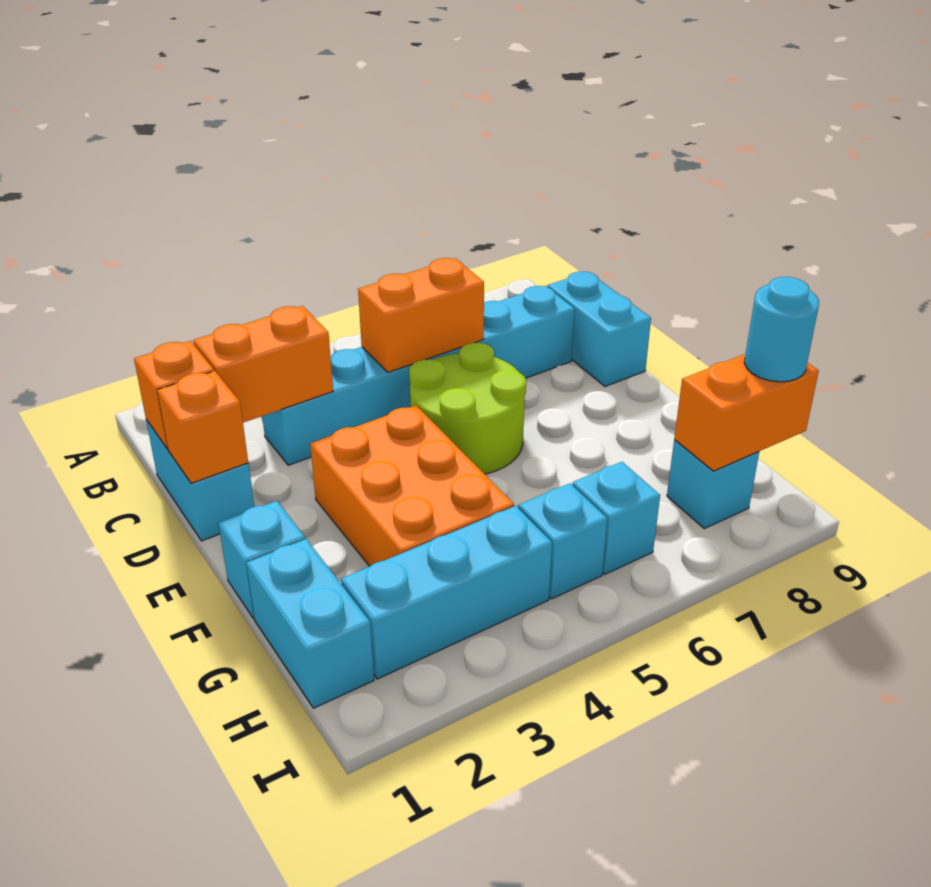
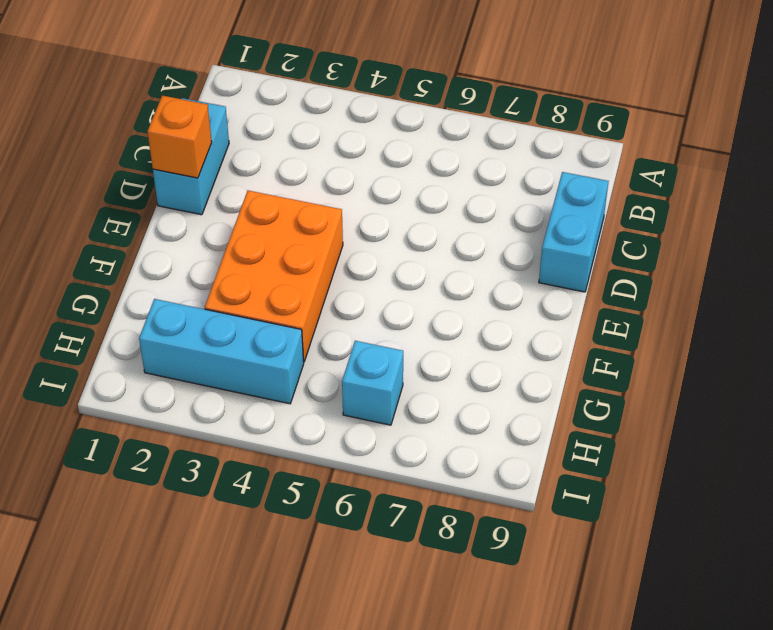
none -> cyan 1x6 brick [262,286,575,465]
none -> lime 2x2 round brick [409,343,526,474]
none -> cyan 1x1 brick [219,501,305,619]

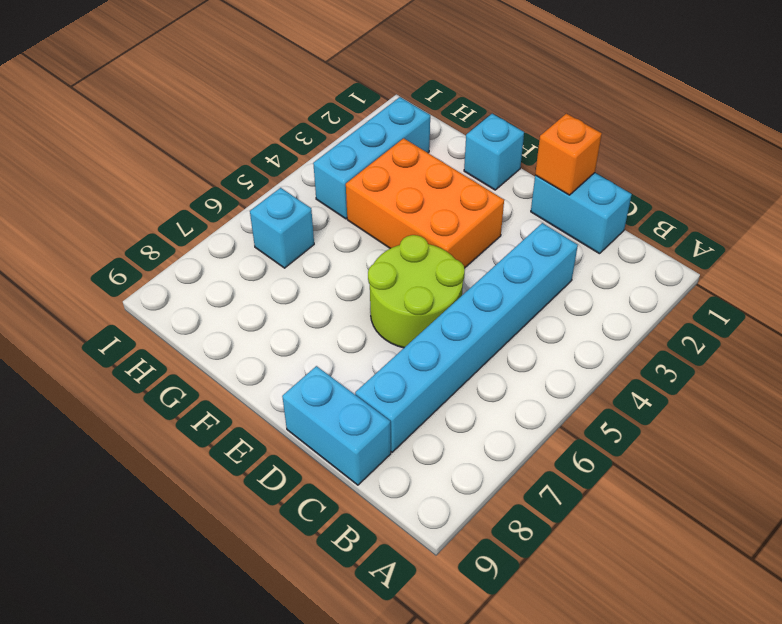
none -> cyan 1x2 brick [246,539,374,708]
none -> cyan 1x1 brick [518,483,607,599]
none -> cyan 1x1 brick [667,440,759,529]

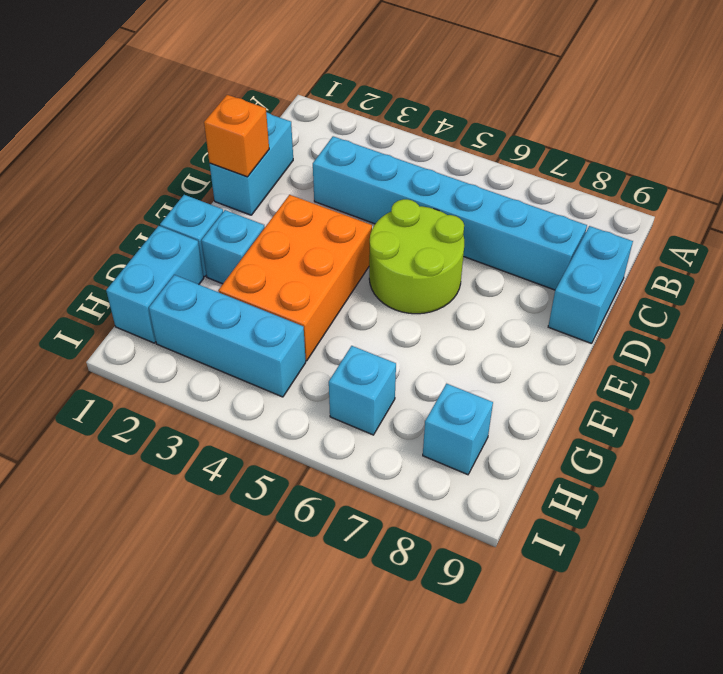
cyan 1x1 brick [201,210,265,284] -> cyan 1x1 brick moved to [518,483,607,599]
none -> orange 1x1 brick [134,341,214,449]
none -> orange 1x2 brick [194,306,333,423]
none -> orange 1x2 brick [358,258,484,372]

